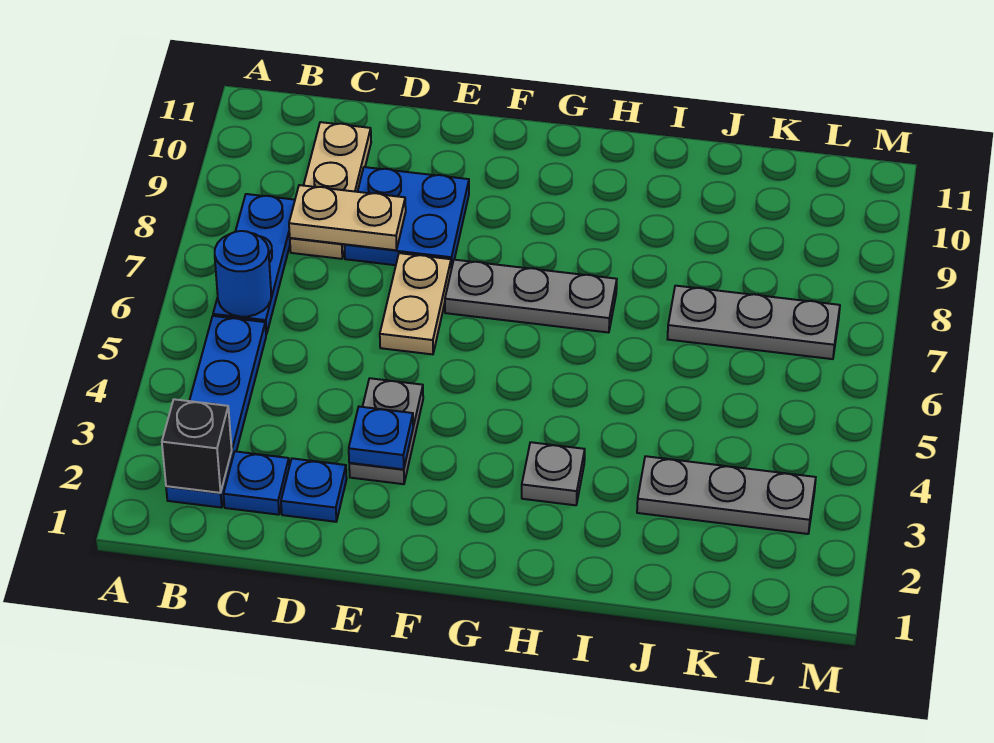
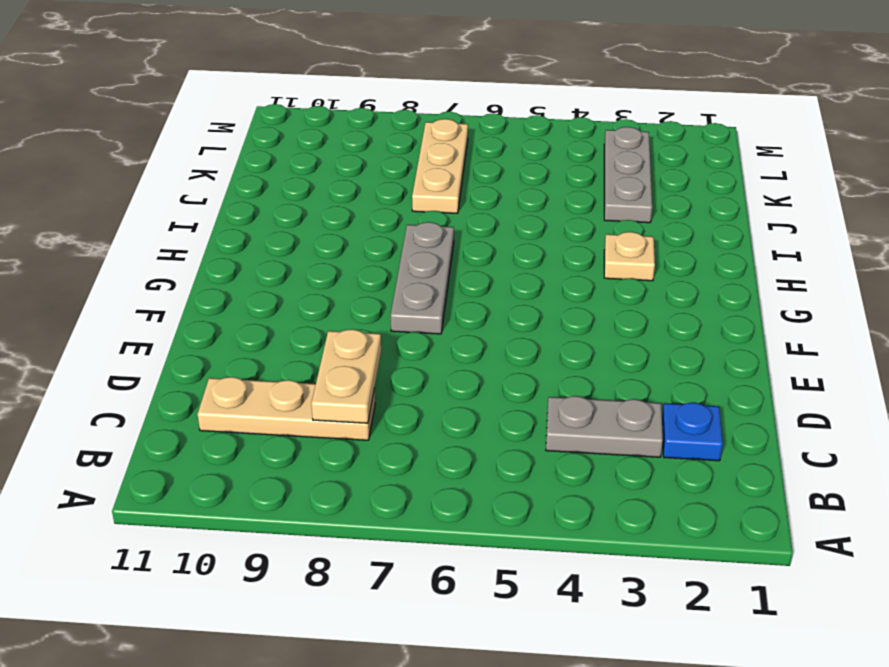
grey 1x2 plate [546,396,663,457] -> grey 1x2 plate moved to [349,378,423,484]
tan 1x1 plate [604,232,655,281] -> grey 1x1 plate [522,442,585,505]
tan 1x3 plate [412,119,468,213] -> grey 1x3 plate [668,286,840,359]
none -> blue 1x4 plate [166,316,266,508]
none -> blue 1x3 plate [213,194,295,334]
none -> blue 1x1 plate [281,458,347,522]

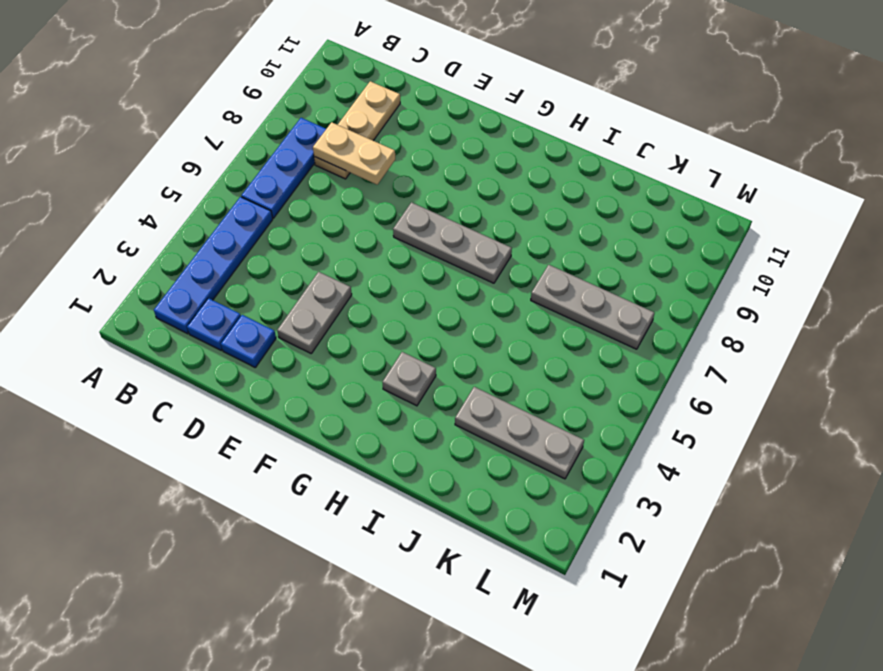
none -> blue 2x2 plate [344,167,469,269]
none -> tan 1x2 plate [380,253,451,354]
none -> black 1x1 brick [162,399,232,493]

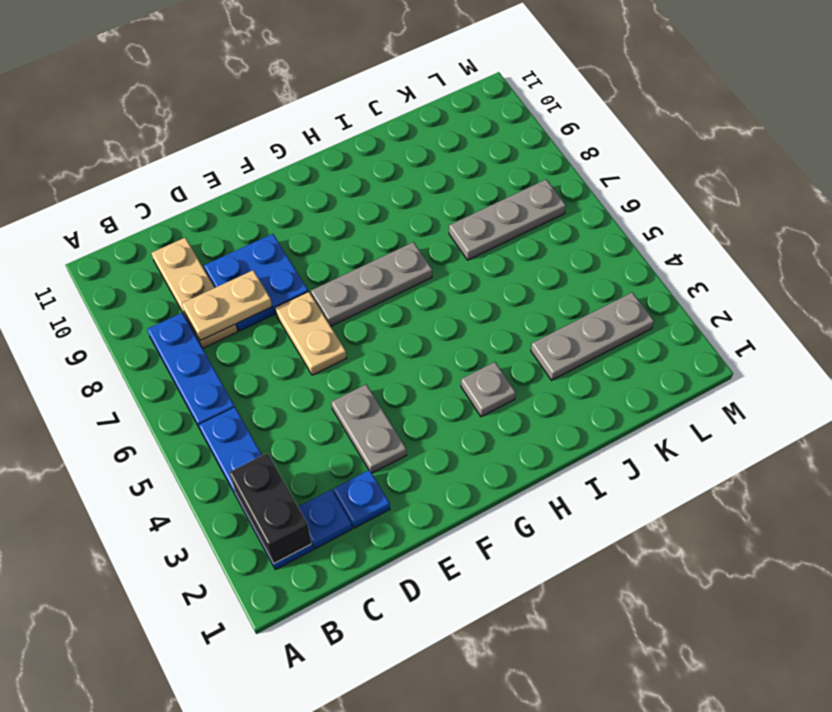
black 1x2 brick [229,453,312,563] -> black 1x1 brick [162,399,232,493]
none -> blue 1x1 round brick [215,231,271,317]
none -> blue 1x1 plate [349,407,413,469]

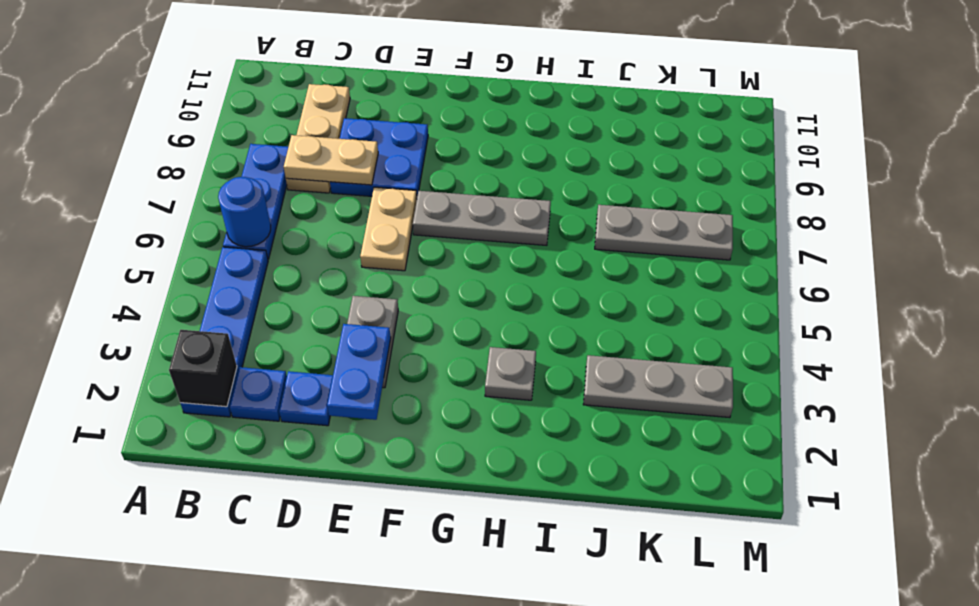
blue 1x2 plate [327,324,391,420] -> blue 1x1 plate [349,407,413,469]

